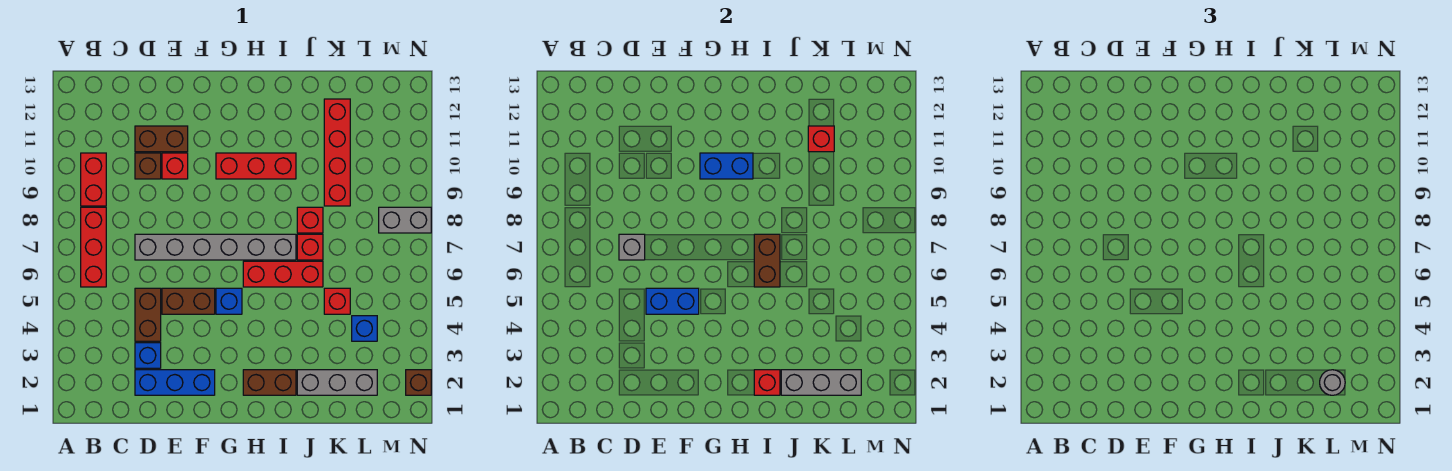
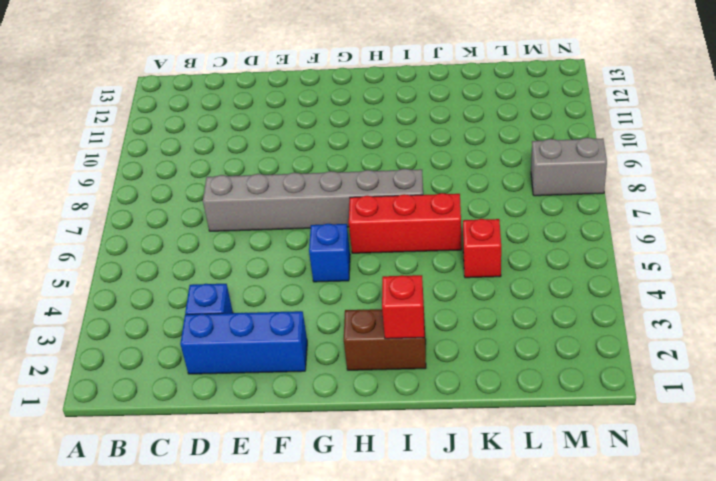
none -> red 1x3 brick [81,207,106,287]
none -> red 1x2 brick [81,153,106,206]
none -> brown 1x2 brick [135,288,161,341]
none -> brown 1x1 brick [135,153,161,179]

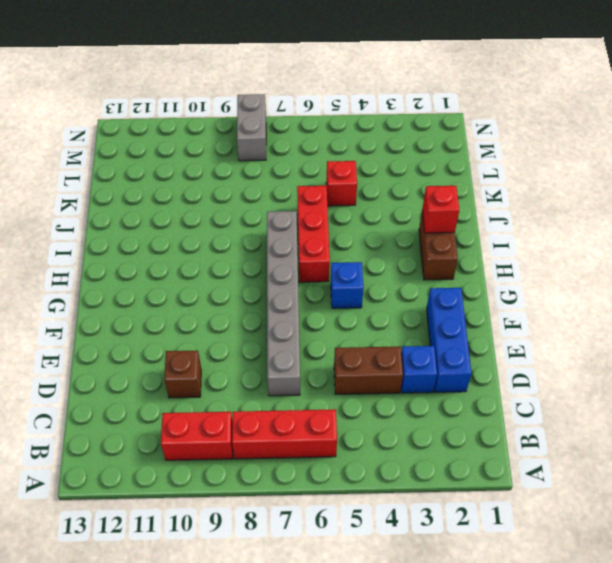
none -> brown 1x2 brick [135,126,188,152]
none -> brown 1x2 brick [162,288,215,314]
none -> red 1x1 brick [162,153,188,179]
none -> red 1x3 brick [216,153,296,179]

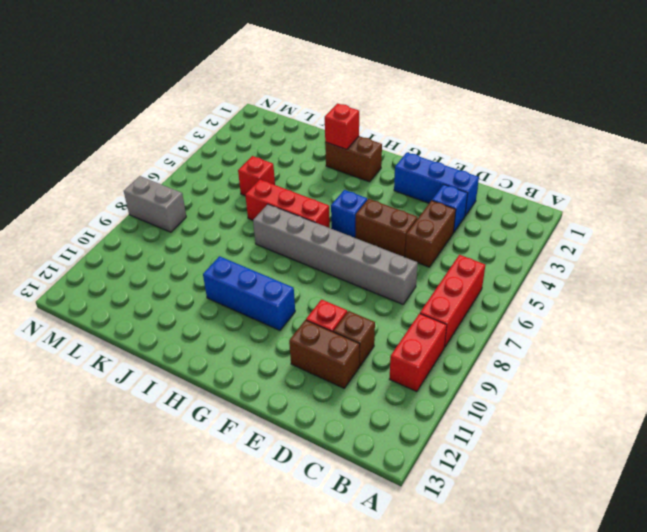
blue 1x3 brick [203,256,295,330] -> red 1x3 brick [216,153,296,179]
none -> grey 1x3 brick [297,370,377,395]
none -> red 1x1 brick [297,234,323,260]
none -> red 1x1 brick [297,207,323,233]
none -> red 1x4 brick [324,99,350,206]

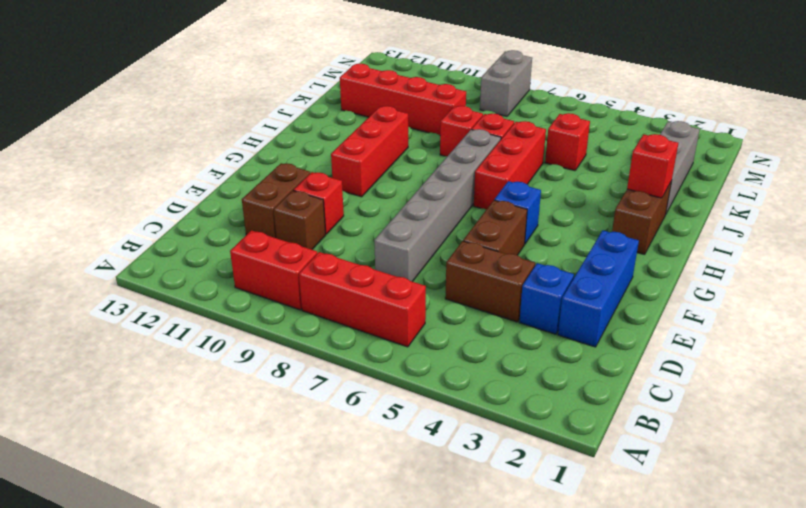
none -> blue 1x1 brick [352,316,377,341]
none -> brown 1x1 brick [406,370,431,395]
none -> grey 1x1 brick [619,234,645,260]
none -> blue 1x2 brick [646,288,699,314]

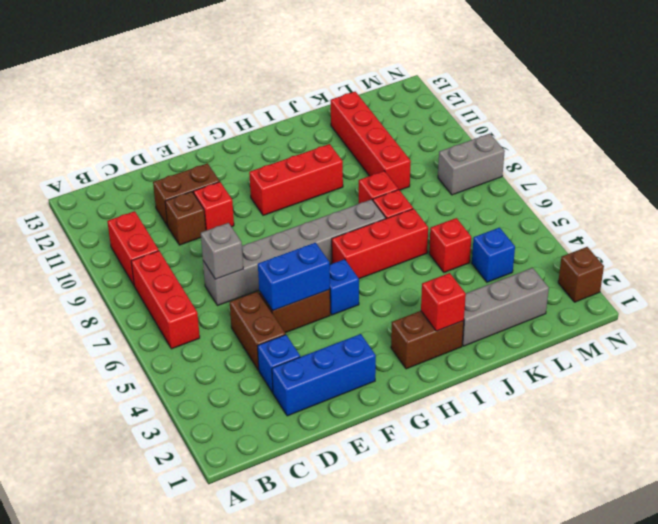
none -> blue 1x2 brick [700,153,753,179]
none -> brown 1x2 brick [754,234,780,287]
none -> grey 1x3 brick [781,370,861,395]
none -> red 1x1 brick [808,126,834,152]

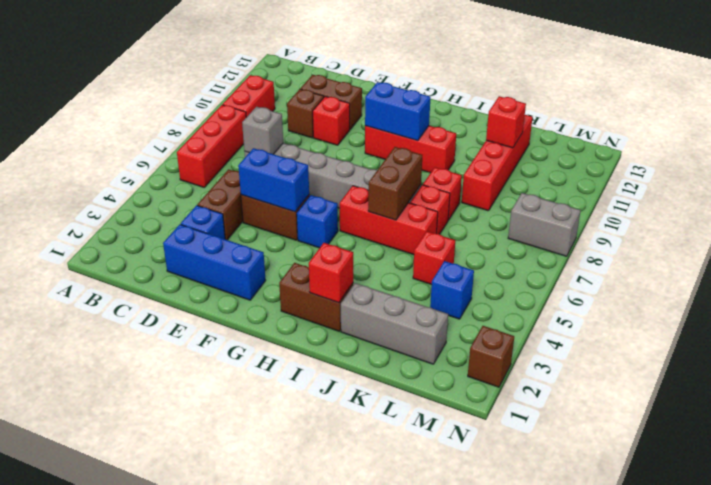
none -> grey 1x3 brick [781,370,861,395]
none -> grey 1x1 round brick [1320,370,1345,395]

